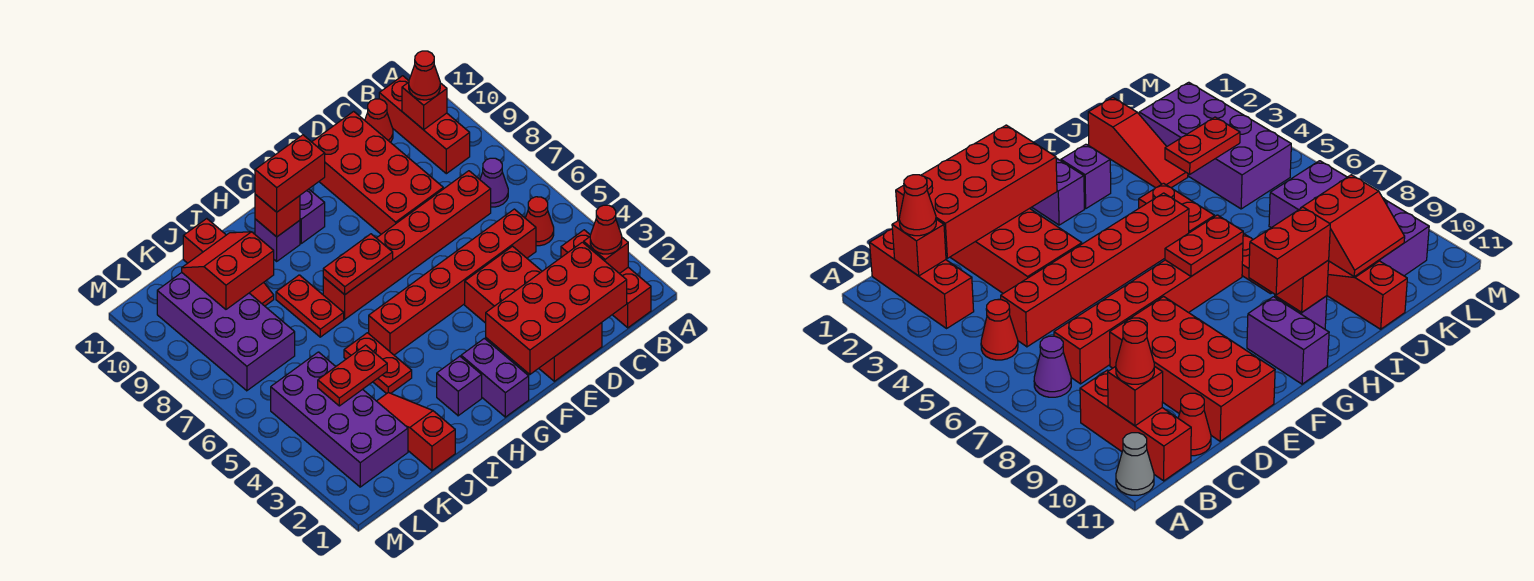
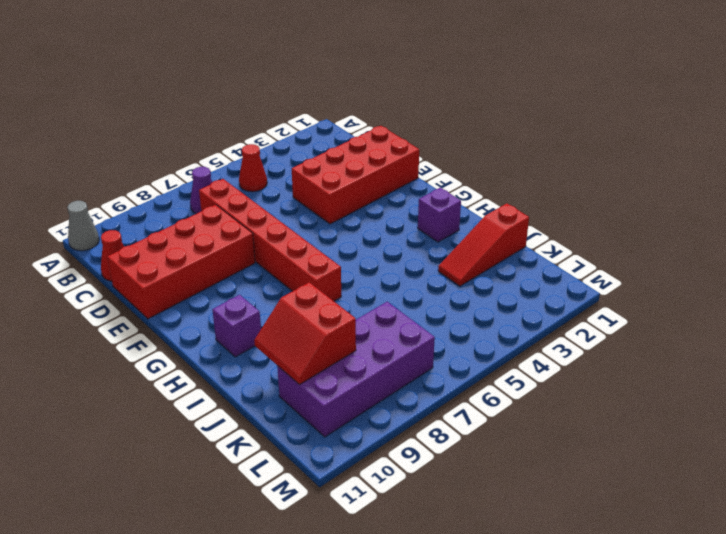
none -> red 1x3 brick [561,230,651,328]
none -> red 1x3 brick [379,76,470,174]
none -> red 1x6 brick [369,209,536,355]
none -> purple 1x2 brick [461,338,529,417]

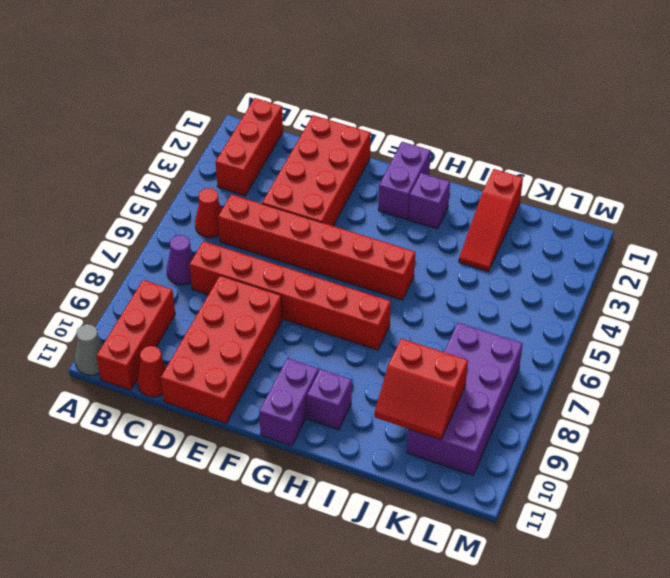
none -> red 1x2 plate [344,333,412,394]
none -> red 1x2 plate [276,275,344,337]
none -> red 1x3 slope [183,219,274,306]
none -> purple 2x4 brick [271,352,408,487]

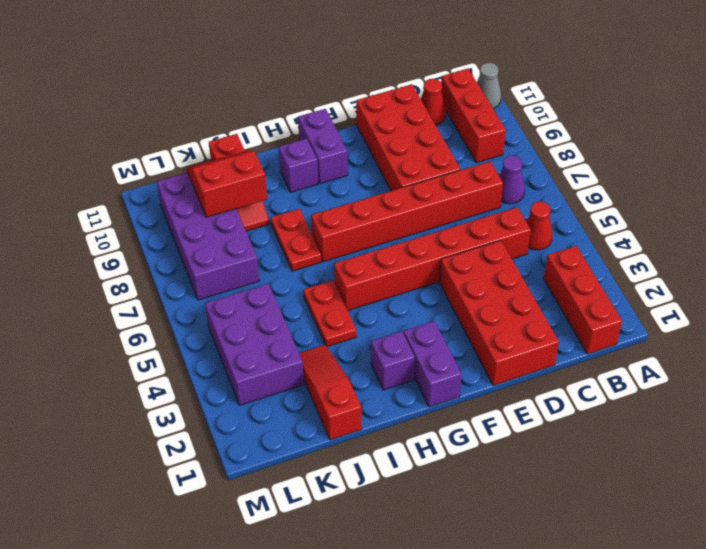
purple 2x3 brick [205,284,304,405] -> purple 2x4 brick [271,352,408,487]
none -> red 1x1 brick [584,237,628,274]
none -> red 1x1 brick [402,82,447,130]
none -> red 2x4 brick [486,242,627,374]
none -> red 1x2 plate [323,234,393,295]

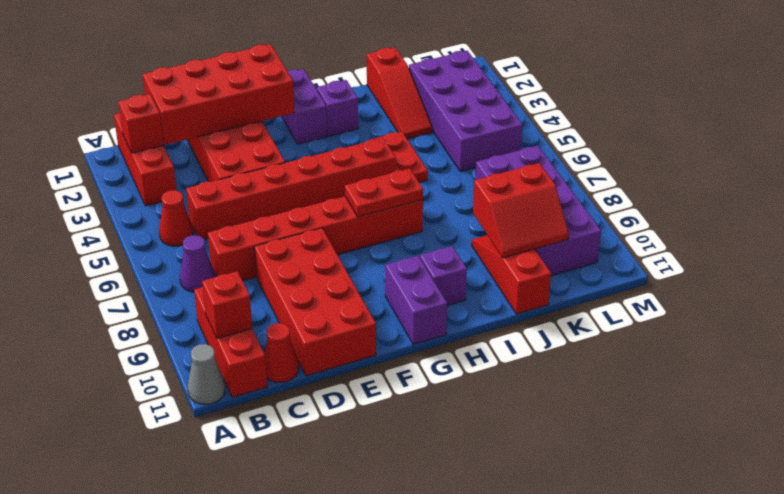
none -> red 1x2 plate [276,275,344,337]
none -> red 1x1 brick [255,194,300,237]
none -> red 1x2 plate [318,345,387,406]
none -> red 1x1 cone [590,205,622,254]

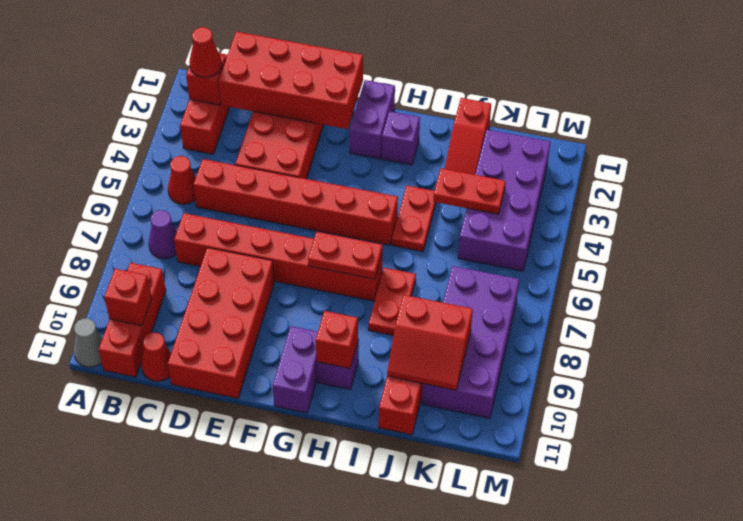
none -> red 1x1 cone [409,51,440,100]
none -> red 1x2 brick [255,135,325,212]

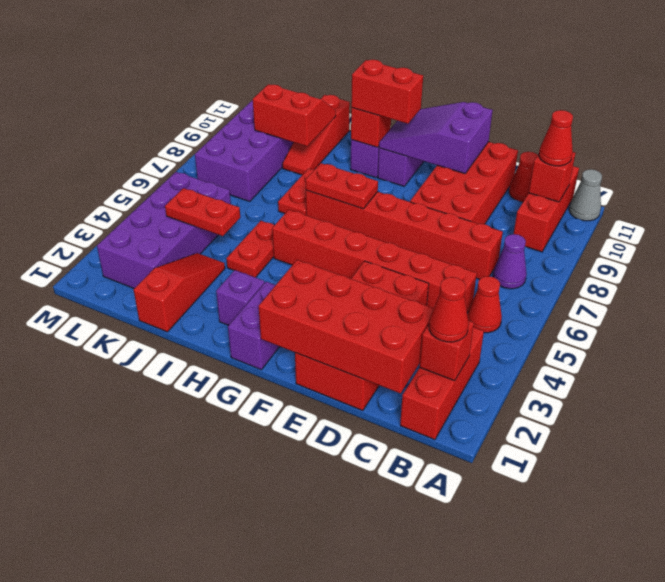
purple 2x3 slope [379,102,493,174] -> none

